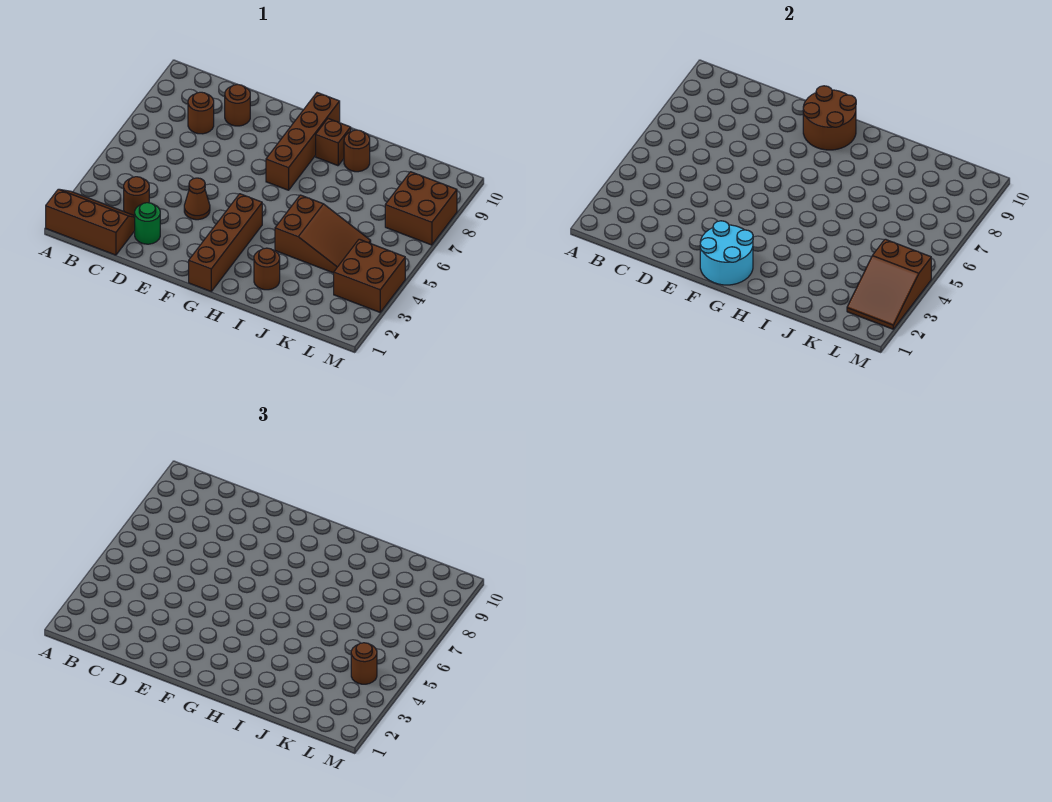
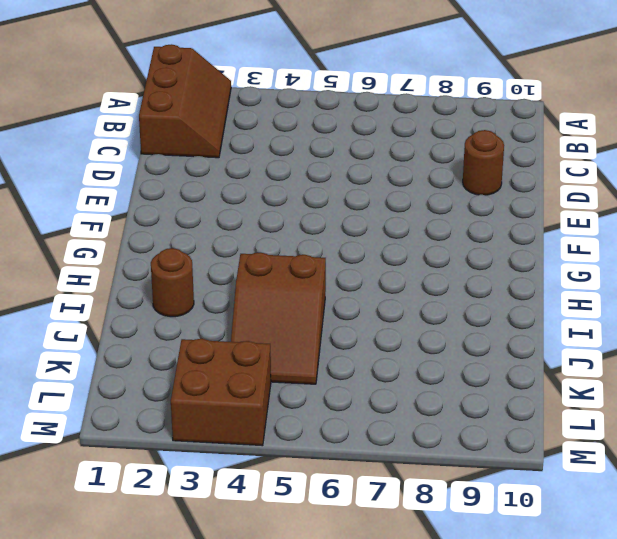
none -> brown 1x1 round brick [124,177,149,216]
none -> brown 1x1 round brick [188,92,214,134]
none -> green 1x1 round brick [135,203,160,244]

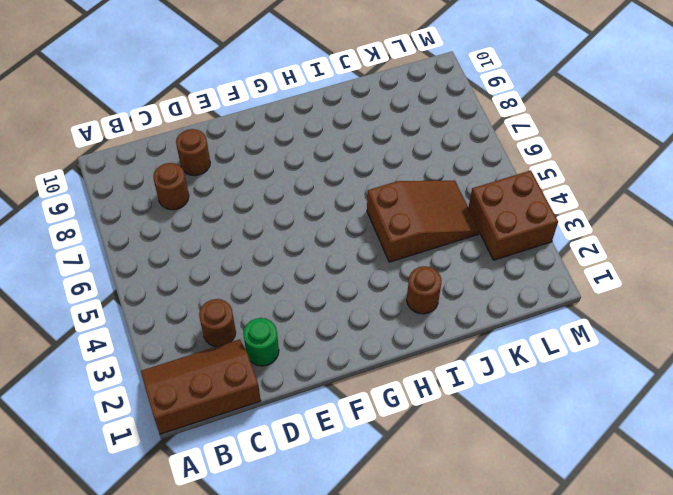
none -> brown 1x1 cone [184,178,210,220]
none -> brown 1x4 brick [189,194,262,291]
none -> brown 1x4 brick [266,93,340,190]

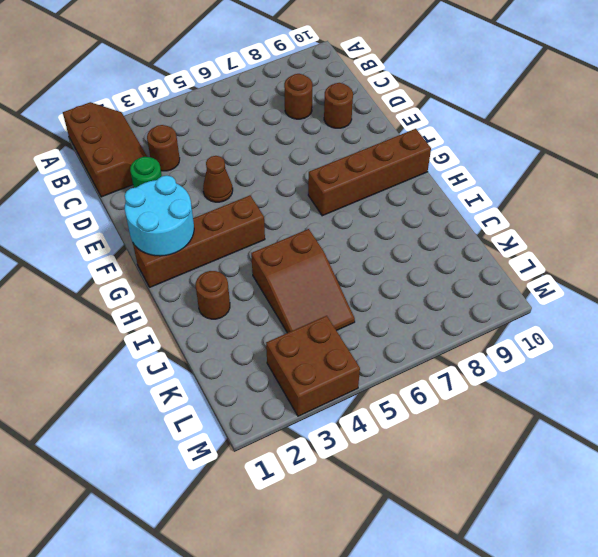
none -> brown 1x1 brick [316,119,351,166]
none -> brown 1x1 round brick [344,130,370,172]
none -> brown 2x2 brick [385,172,457,245]

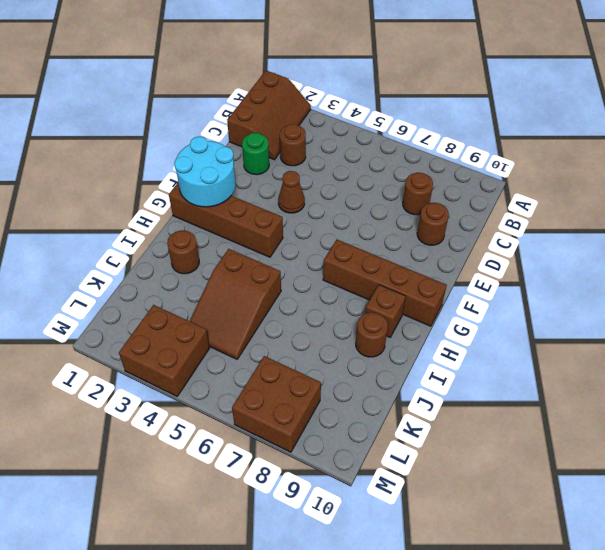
none -> brown 2x2 round brick [803,86,856,150]
none -> brown 2x3 slope [847,239,931,329]
none -> brown 1x1 round brick [351,643,377,684]

